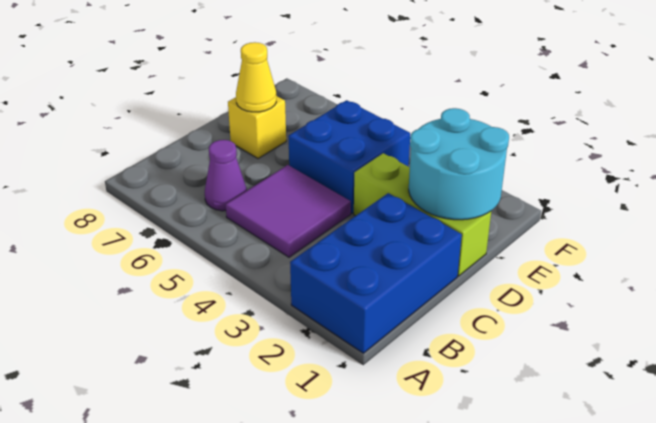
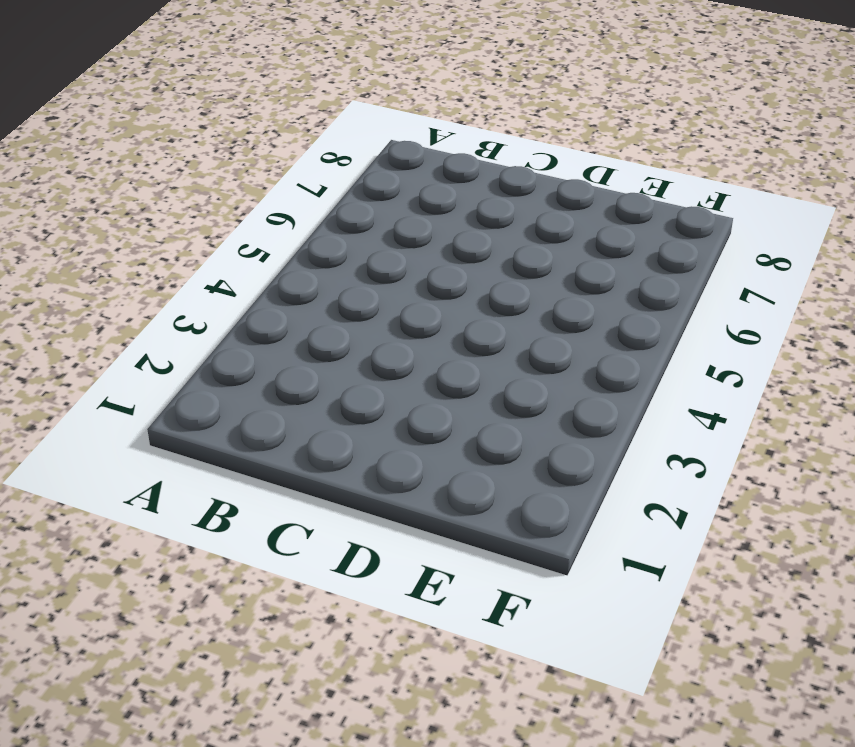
none -> blue 2x3 brick [290,193,462,353]
none -> purple 2x2 tile [226,165,351,257]

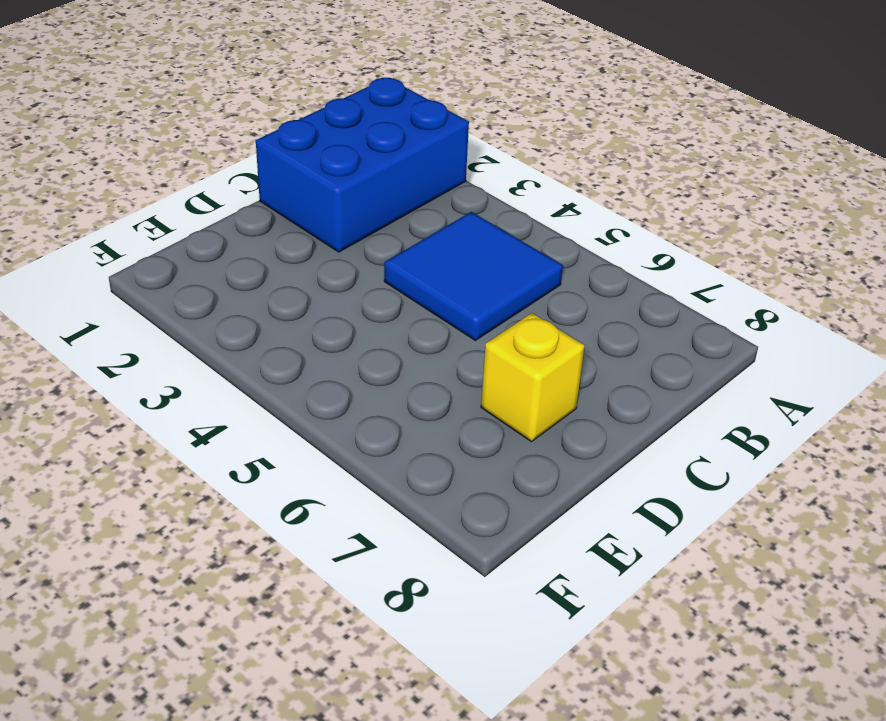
blue 2x2 tile [384,212,563,340] -> purple 2x2 tile [226,165,351,257]
none -> purple 1x1 cone [205,140,247,211]
none -> lime 1x3 brick [354,153,491,276]

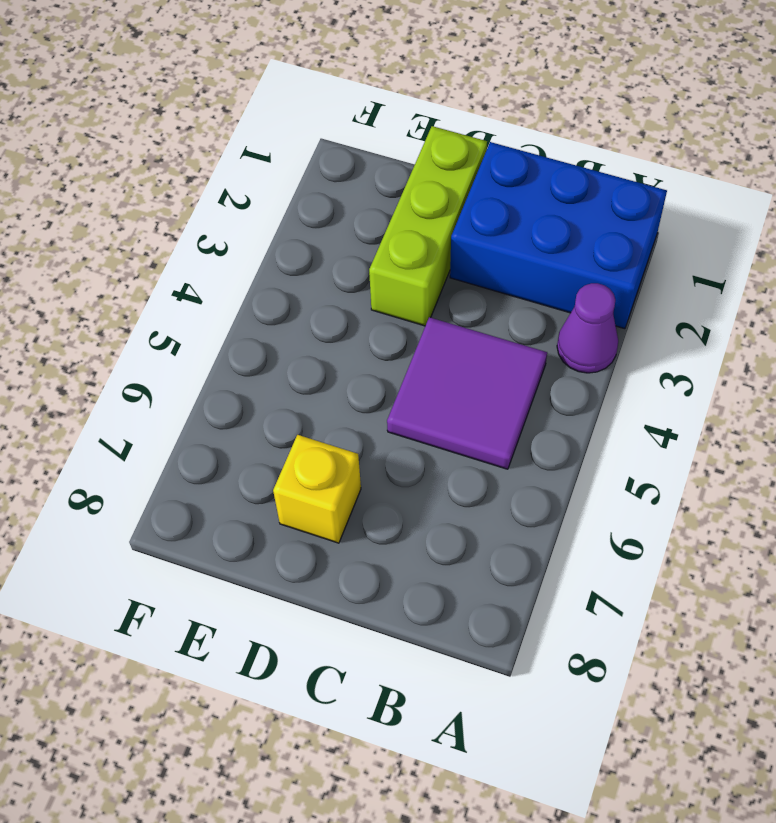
purple 1x1 cone [557,283,618,373] -> purple 1x1 cone moved to [205,140,247,211]
none -> blue 2x2 brick [288,100,410,213]
none -> cyan 2x2 round brick [409,108,509,220]

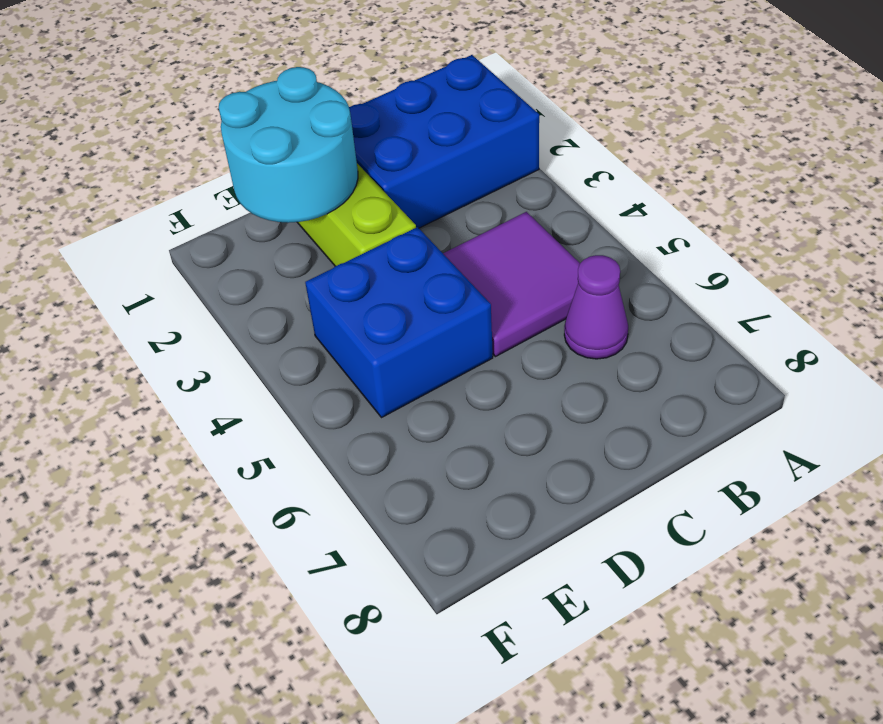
none -> yellow 1x1 brick [228,96,286,159]
none -> yellow 1x1 cone [236,42,276,112]

